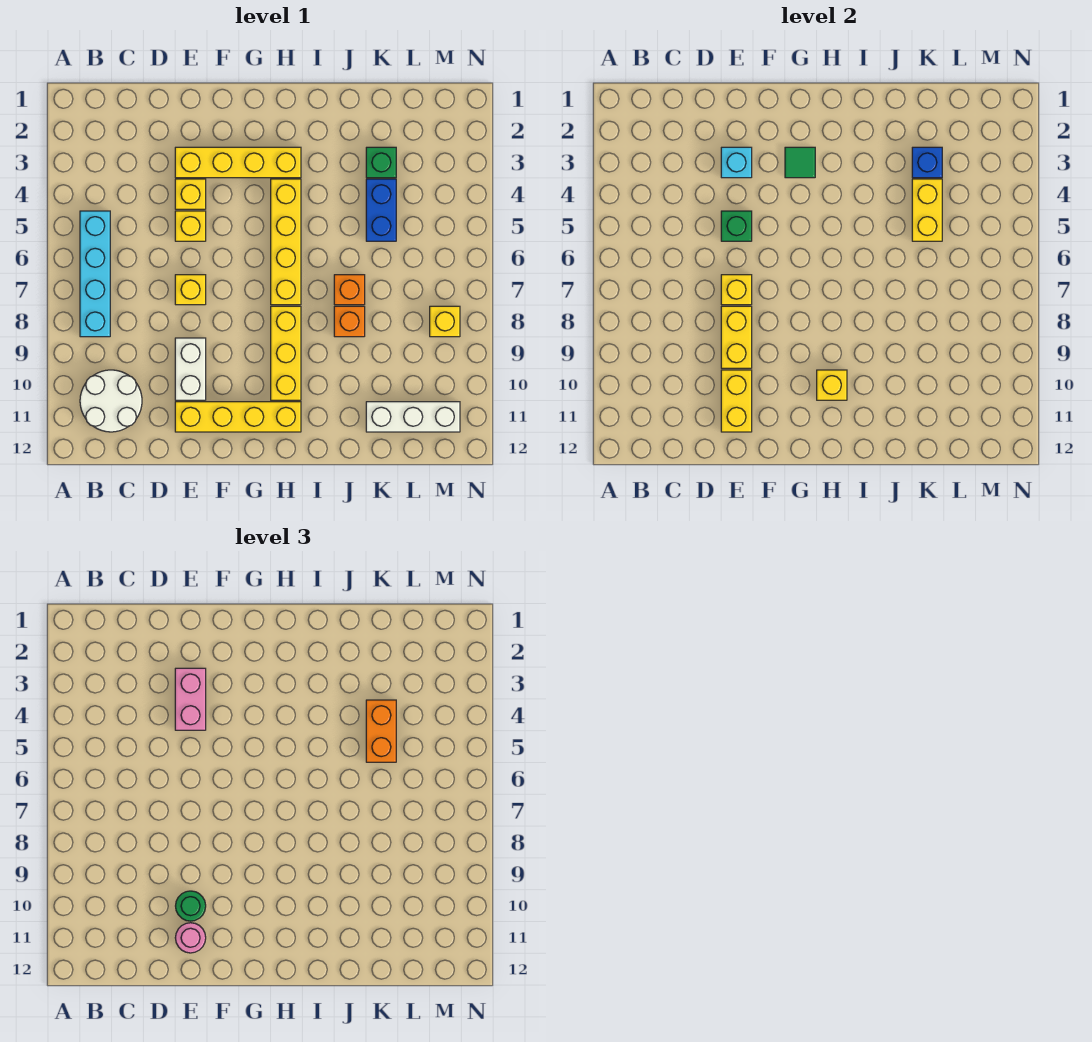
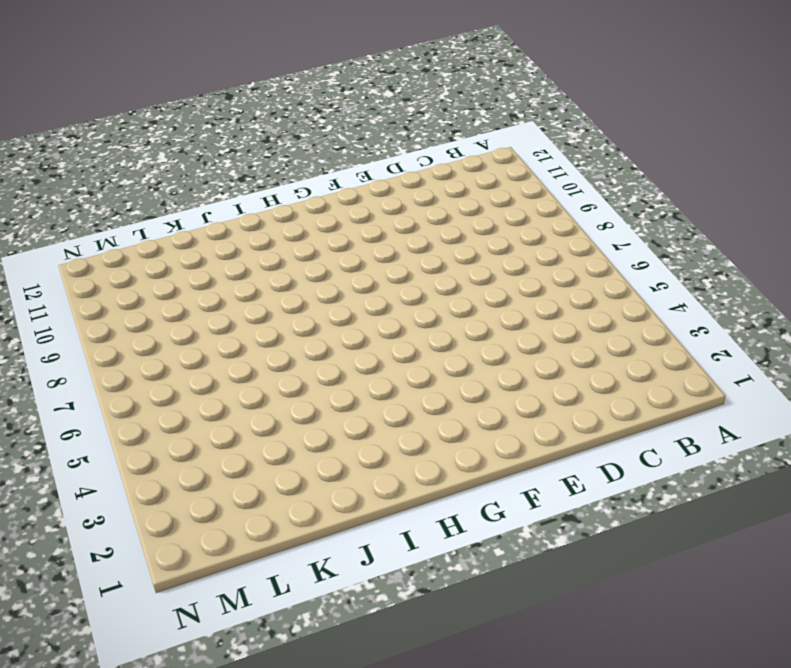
none -> cyan 1x4 brick [80,211,110,337]
none -> white 2x2 round brick [80,370,142,432]
none -> yellow 1x4 brick [175,147,301,178]

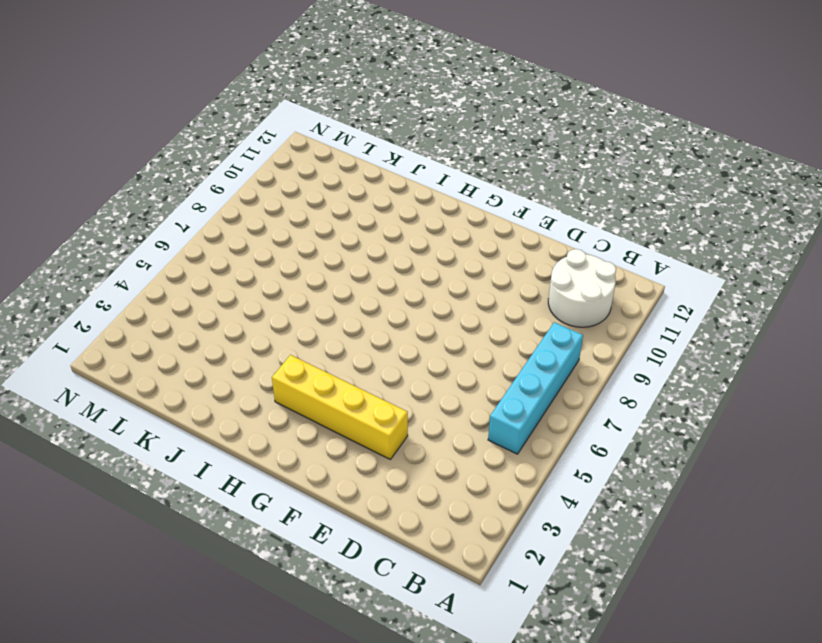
none -> yellow 1x1 brick [175,179,206,209]
none -> yellow 1x1 brick [175,211,206,241]
none -> yellow 1x1 brick [175,275,206,305]

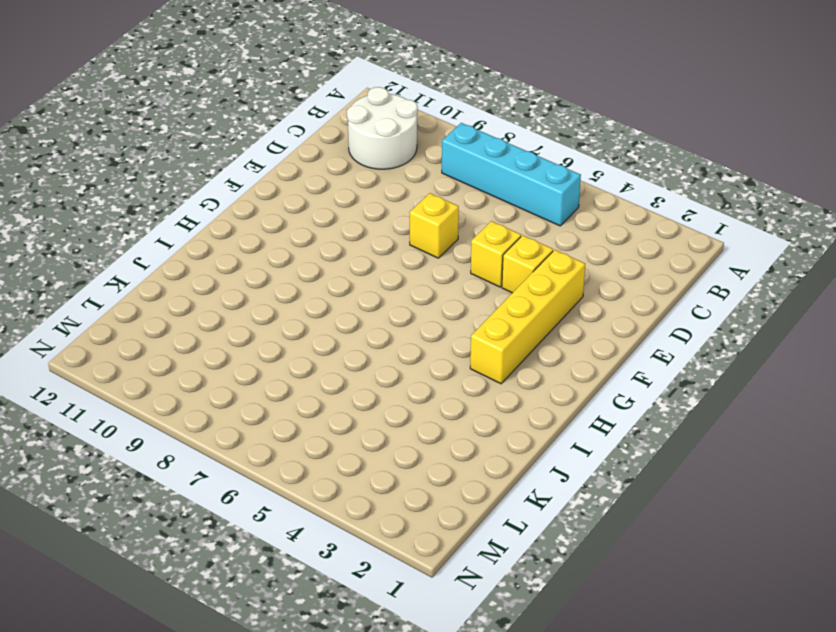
none -> white 1x2 brick [175,338,206,400]
none -> yellow 1x4 brick [175,402,301,432]
none -> yellow 1x4 brick [271,179,301,305]

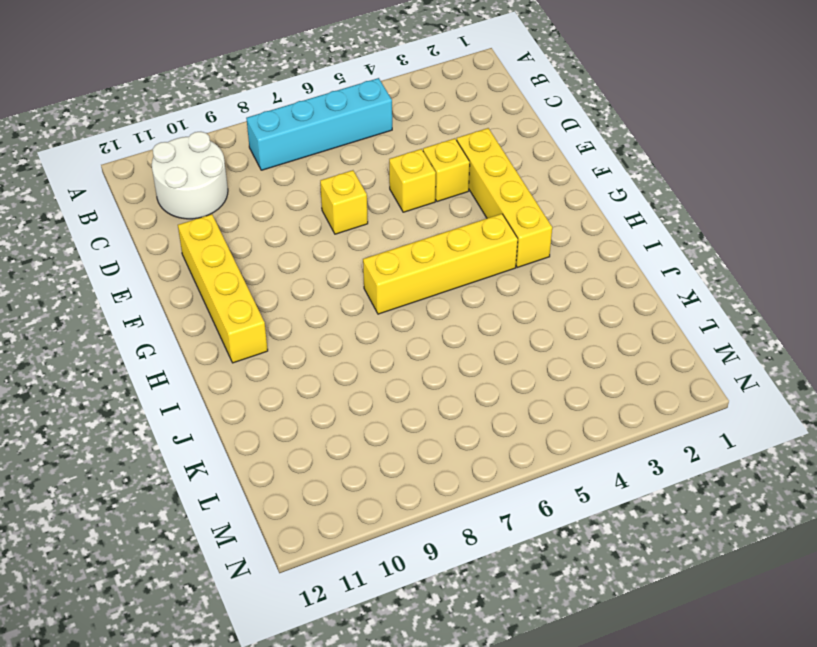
none -> white 1x2 brick [175,338,206,400]
none -> yellow 1x3 brick [271,306,301,400]
none -> orange 1x1 brick [334,275,365,305]

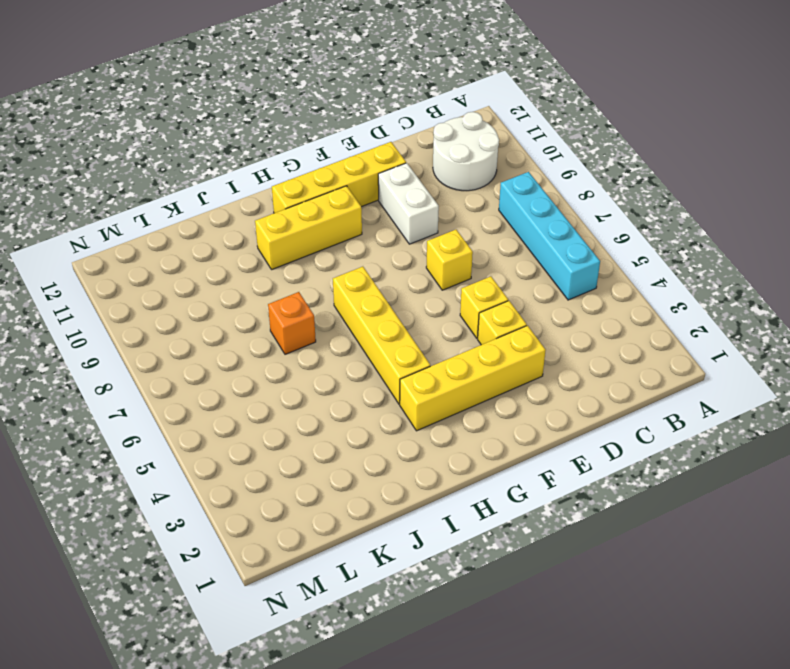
yellow 1x3 brick [255,186,362,270] -> yellow 1x3 brick turned to [271,306,301,400]
none -> orange 1x1 brick [334,306,365,337]
none -> green 1x1 brick [366,147,396,178]
none -> blue 1x2 brick [366,179,396,241]

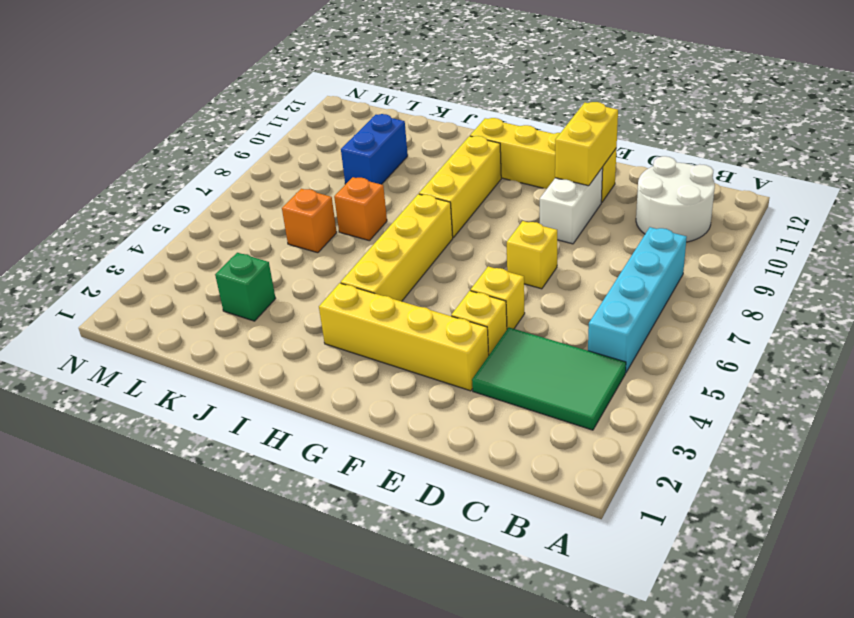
green 2x3 tile [472,328,626,430] -> none
orange 1x1 brick [282,189,337,253] -> orange 1x1 brick moved to [334,306,365,337]
blue 1x2 brick [341,114,408,184] -> blue 1x2 brick moved to [366,179,396,241]
none -> white 1x3 brick [366,402,460,432]
none -> yellow 1x1 brick [430,306,460,337]
none -> cyan 1x1 brick [721,147,752,178]

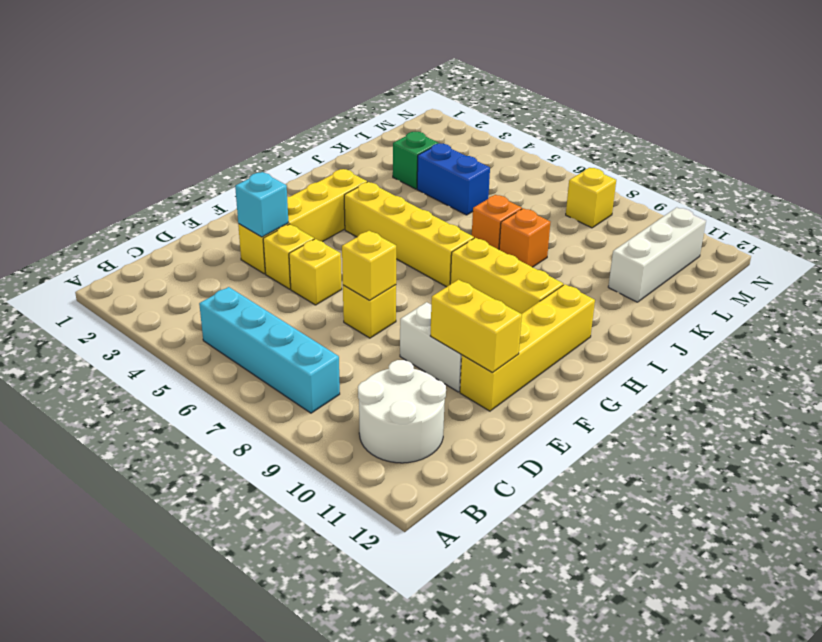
none -> green 1x1 brick [721,211,752,241]
none -> yellow 1x2 brick [721,306,752,368]
none -> green 1x1 tile [785,147,815,178]

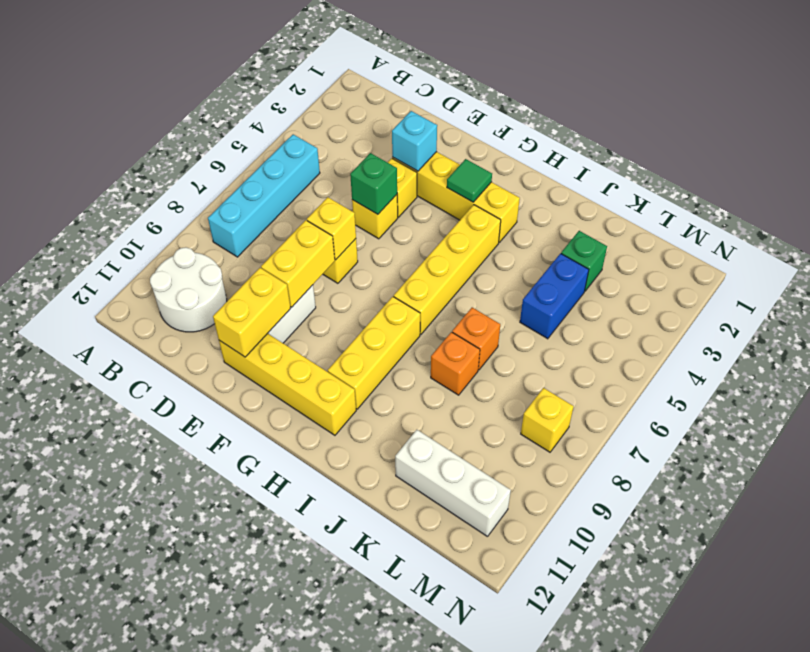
none -> yellow 1x1 brick [817,370,847,400]
none -> blue 1x1 brick [912,147,942,178]
none -> yellow 1x2 brick [912,179,942,241]

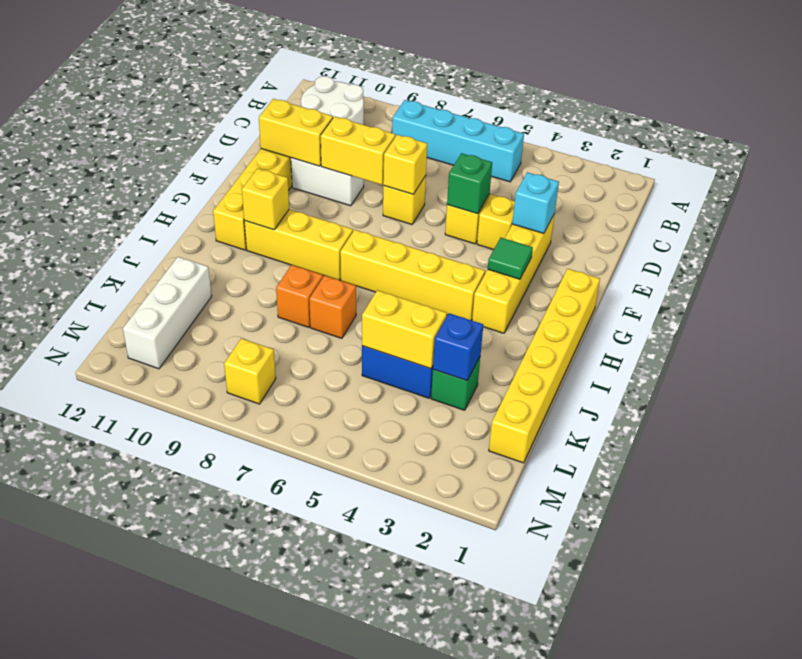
yellow 1x6 brick [489,269,600,463] -> none
none -> pink 1x2 brick [175,668,206,730]
none -> green 1x1 round brick [176,891,206,921]
none -> pink 1x1 round brick [175,923,206,953]

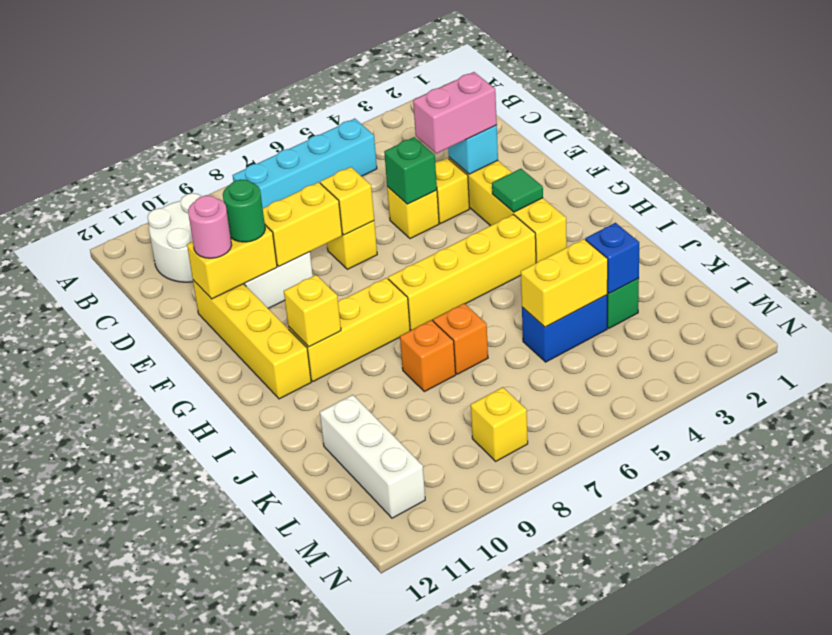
none -> orange 1x2 brick [366,700,396,762]

